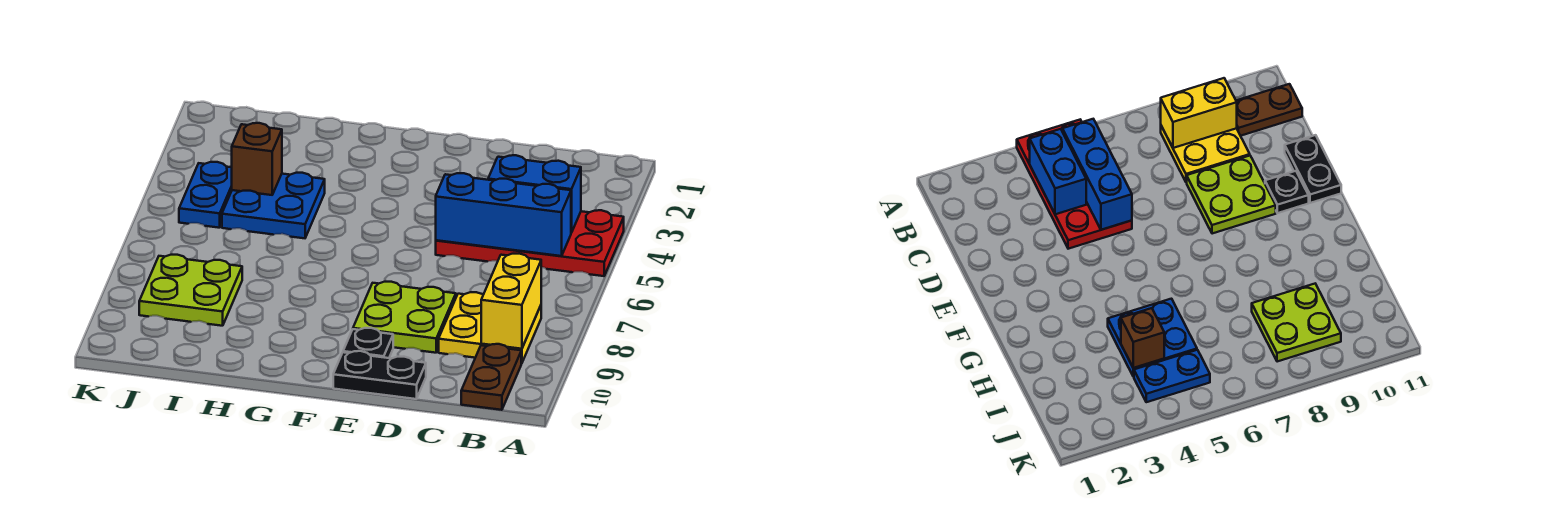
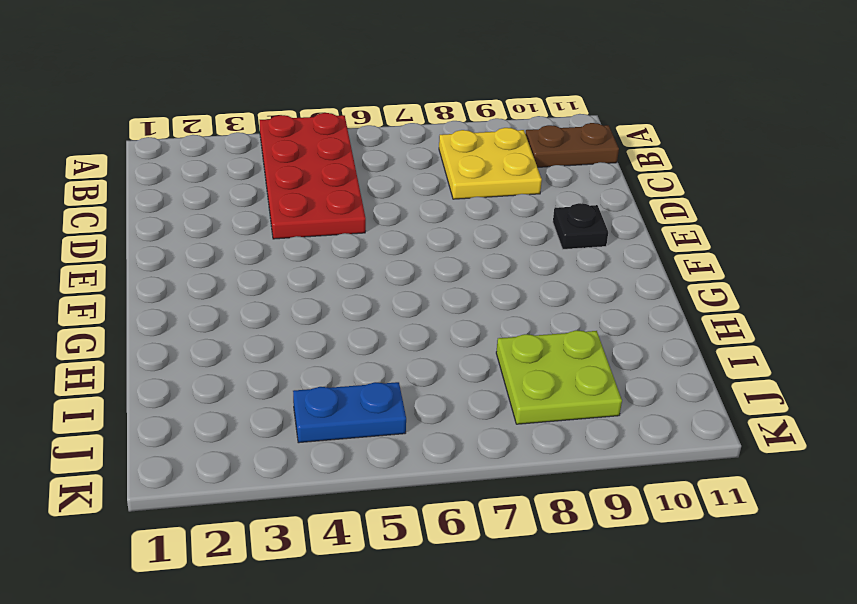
none -> lime 2x2 plate [353,282,456,353]
none -> black 1x2 plate [333,351,426,399]
none -> blue 2x2 plate [222,173,325,238]

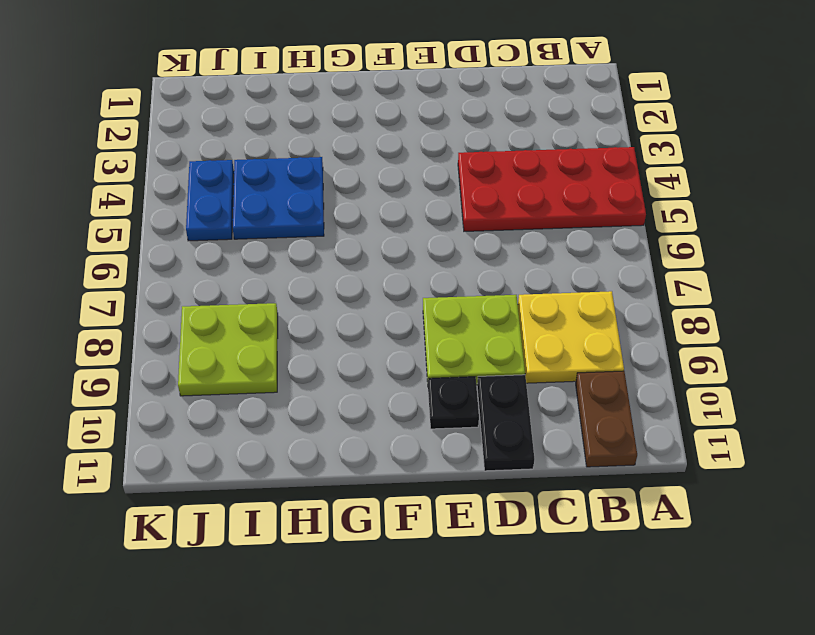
black 1x2 plate [477,375,534,471] -> black 1x2 plate turned to [333,351,426,399]
none -> blue 1x2 brick [488,155,581,233]
none -> blue 1x3 brick [436,173,571,256]
none -> yellow 1x2 brick [481,254,541,349]

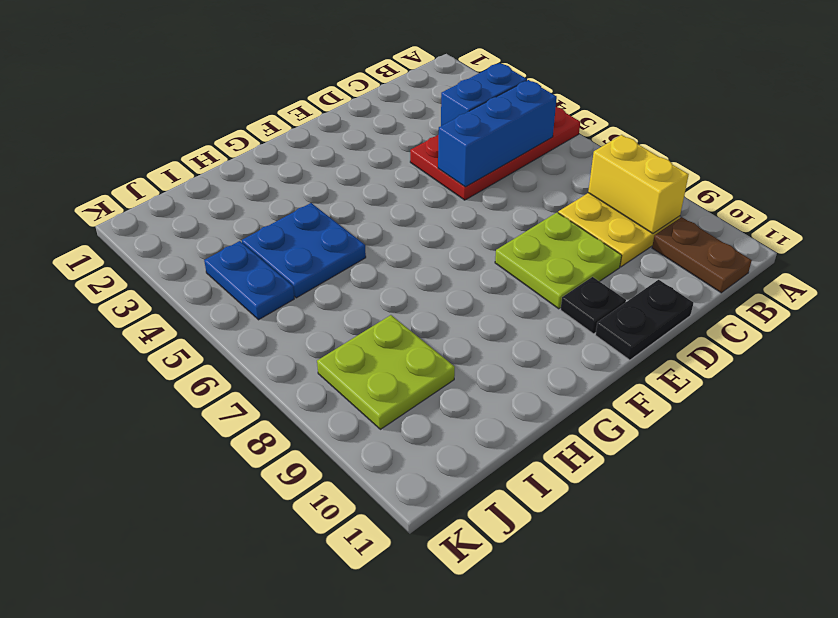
none -> brown 1x1 brick [232,123,282,195]

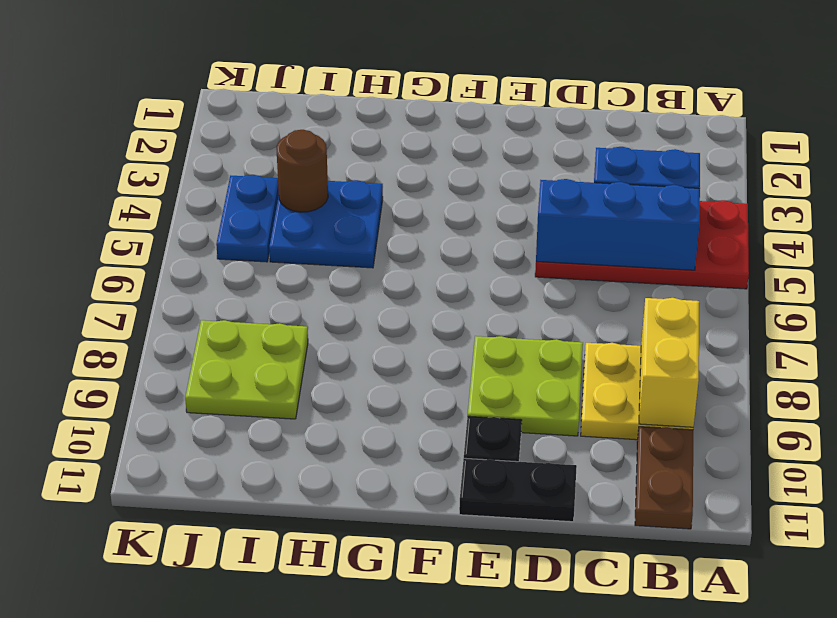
brown 1x1 round brick [276,130,328,212] -> brown 1x1 brick [232,123,282,195]

